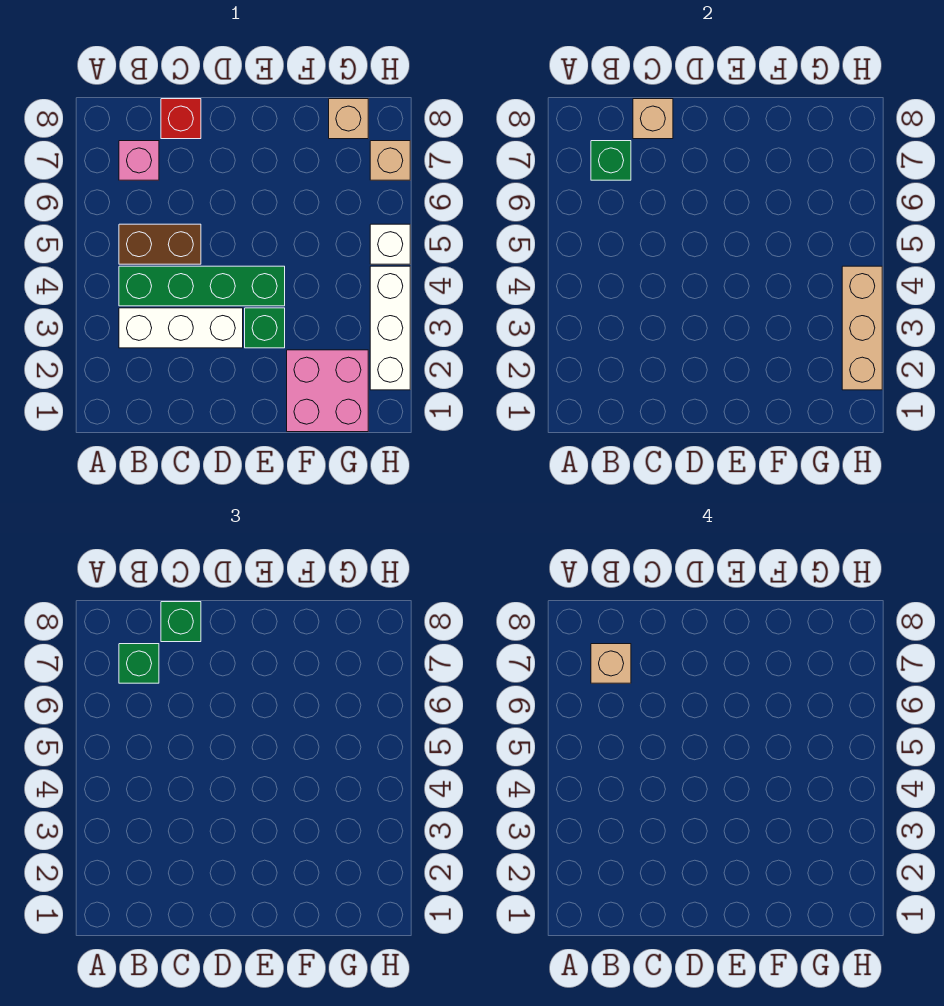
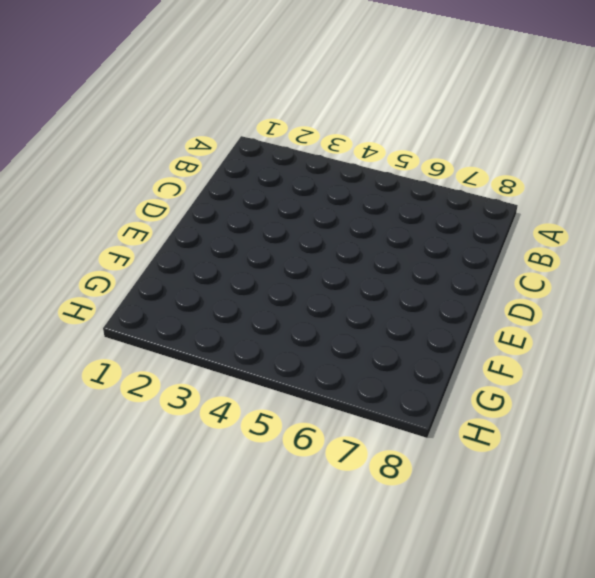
none -> white 1x3 brick [119,308,243,348]
none -> green 1x4 brick [119,266,285,306]
none -> brown 1x2 brick [119,224,201,264]

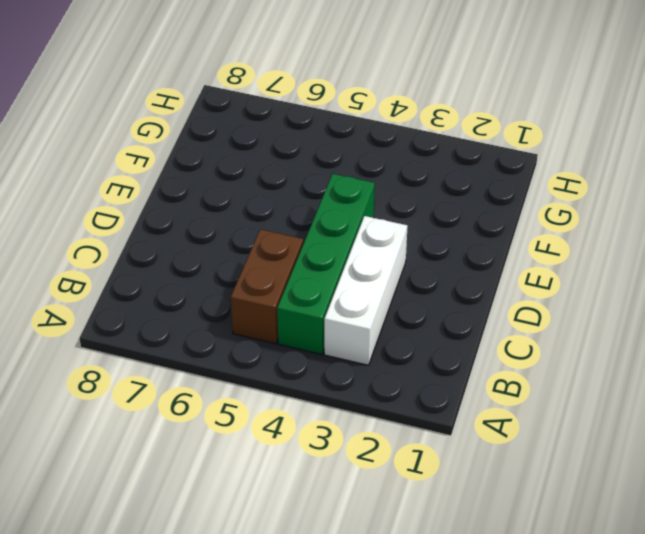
none -> pink 1x1 brick [119,141,159,180]
none -> red 1x1 brick [161,99,201,139]
none -> green 1x1 brick [245,308,285,348]

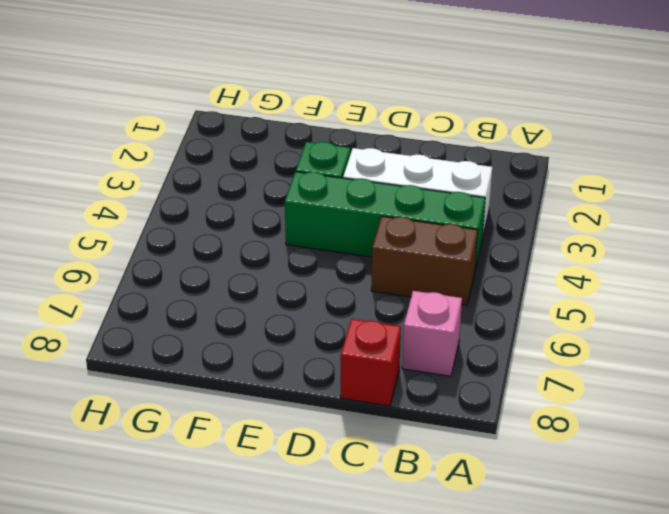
none -> pink 2x2 brick [287,350,368,432]
none -> tan 1x1 brick [329,99,368,139]
none -> white 1x3 brick [370,266,410,390]

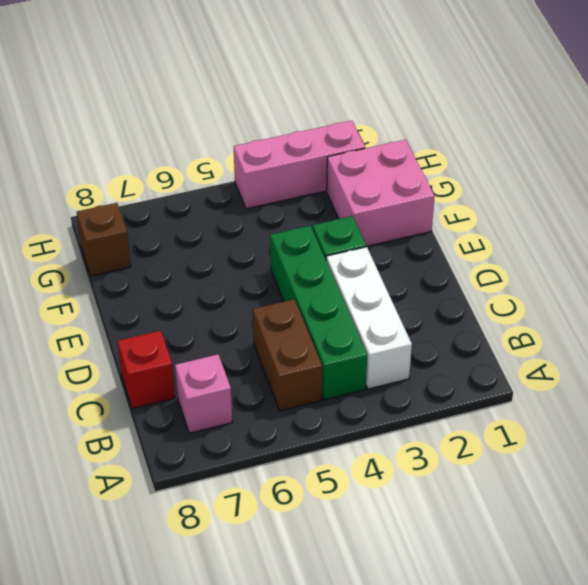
brown 1x1 brick [77,203,131,276] -> tan 1x1 brick [329,99,368,139]
pink 1x3 brick [234,121,365,209] -> white 1x3 brick [370,266,410,390]
none -> white 1x1 brick [370,224,410,264]
none -> tan 1x1 brick [370,141,410,180]
none -> green 1x1 brick [591,141,631,180]

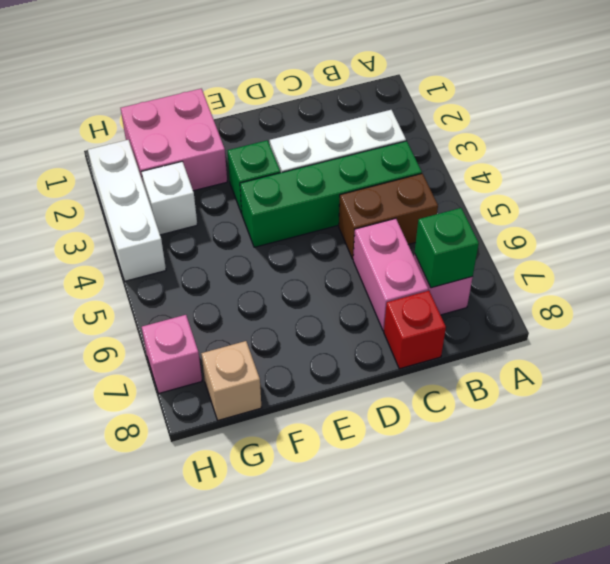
pink 1x2 brick [353,218,428,331] -> none
white 1x1 brick [142,162,197,235] -> white 1x1 brick moved to [370,224,410,264]
pink 1x1 brick [142,315,202,393] -> tan 1x1 brick [370,141,410,180]
none -> tan 1x1 brick [633,99,673,139]
none -> tan 1x3 brick [842,266,882,390]
none -> green 1x1 brick [119,644,159,683]

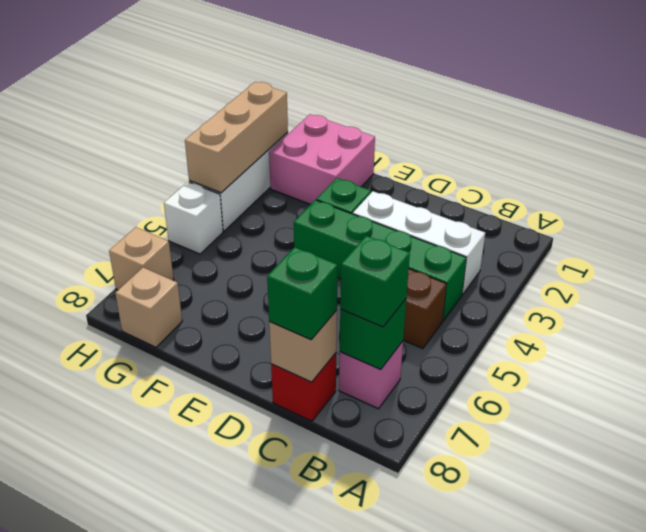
none -> tan 1x1 brick [591,644,631,683]

